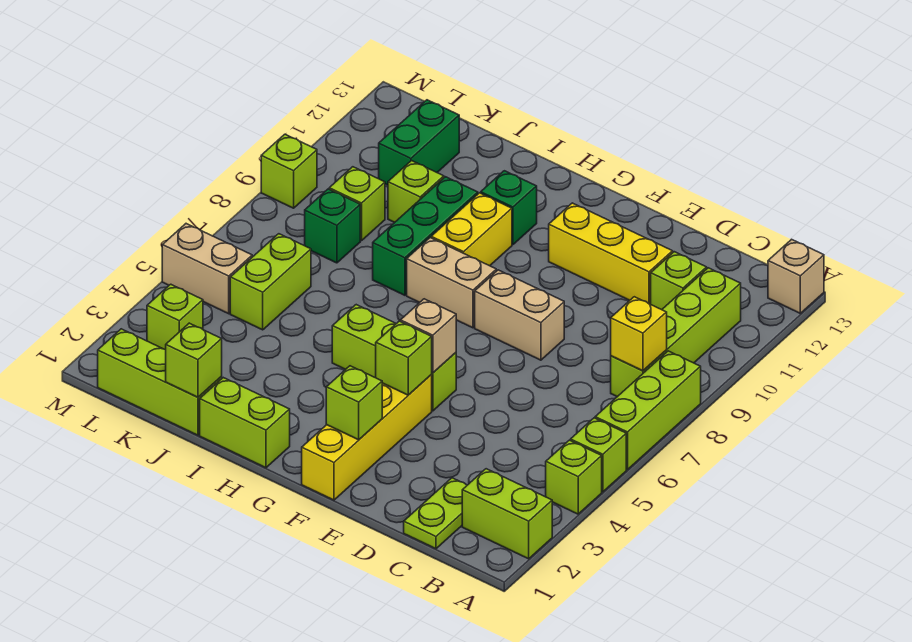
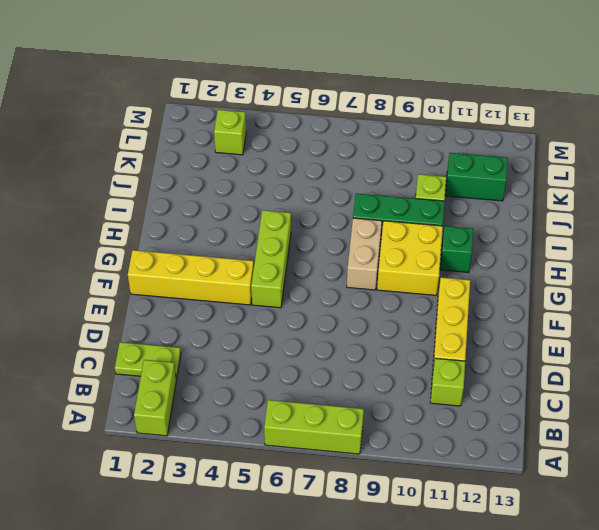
yellow 2x2 brick [377,221,443,295] -> yellow 1x2 brick [431,193,512,266]
none -> lime 1x1 brick [546,440,602,514]
none -> lime 1x1 brick [571,418,626,492]
none -> tan 1x1 brick [768,239,824,313]
none -> lime 1x4 brick [611,268,741,397]

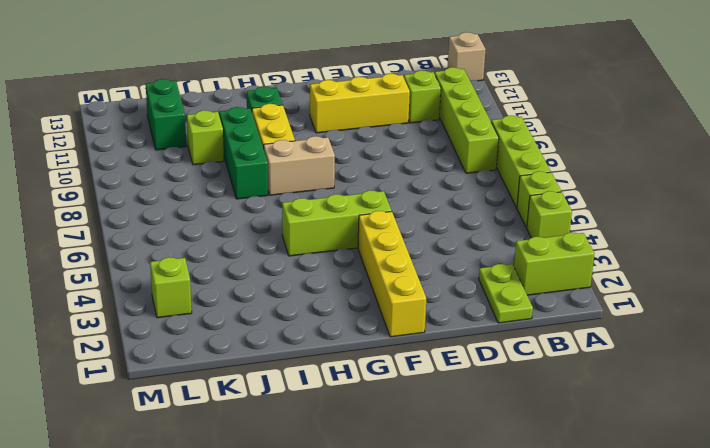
none -> tan 1x2 brick [475,270,564,360]
none -> lime 1x2 brick [200,378,290,468]
none -> lime 1x3 brick [98,329,222,435]
none -> lime 1x2 brick [230,234,311,330]

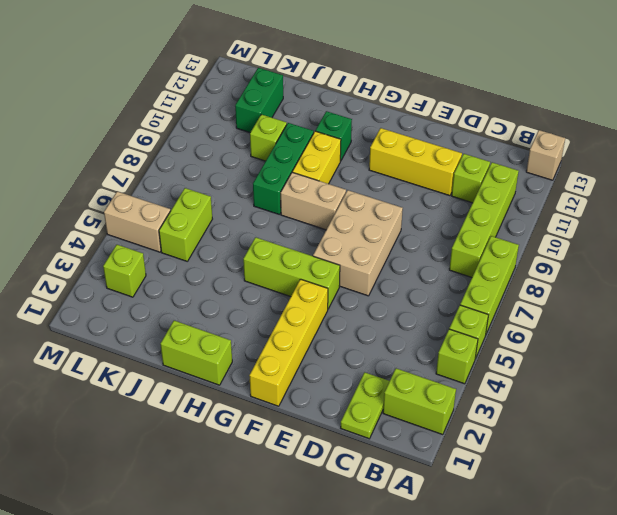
tan 2x3 brick [313,190,403,296] -> tan 1x2 brick [475,270,564,360]
none -> lime 1x3 brick [98,329,222,435]
none -> green 1x1 brick [305,189,360,263]
none -> lime 1x1 brick [329,167,385,241]
none -> lime 1x1 brick [261,134,317,208]

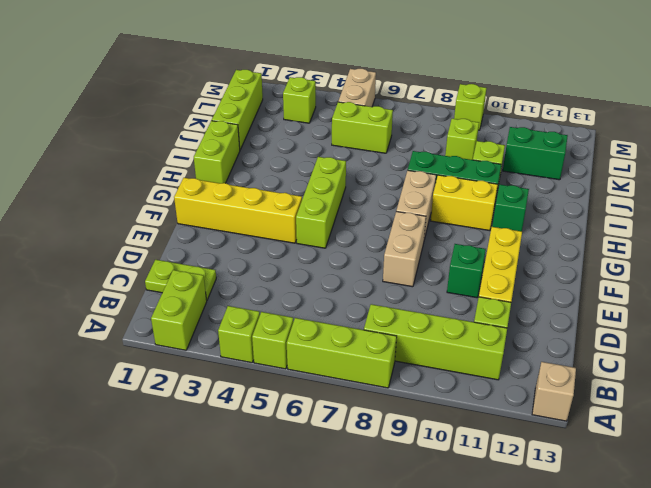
green 1x1 brick [447,244,486,298] -> green 1x1 brick moved to [305,189,360,263]
none -> yellow 1x1 brick [611,297,667,371]
none -> lime 1x1 brick [326,366,382,440]
none -> lime 1x1 brick [376,321,432,395]
none -> tan 1x1 brick [400,299,456,373]

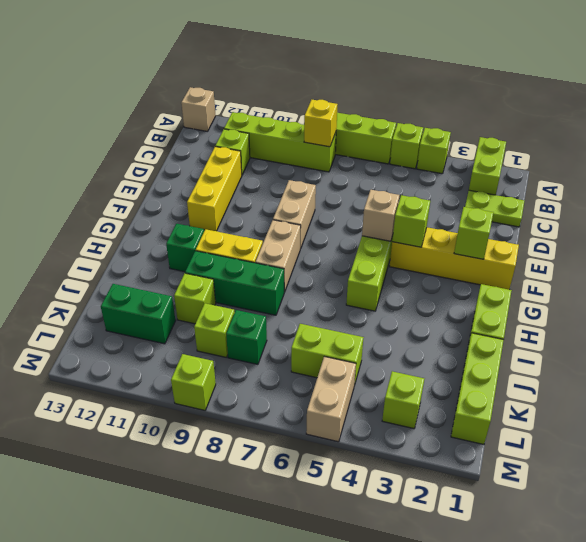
none -> lime 1x1 brick [166,323,222,397]

